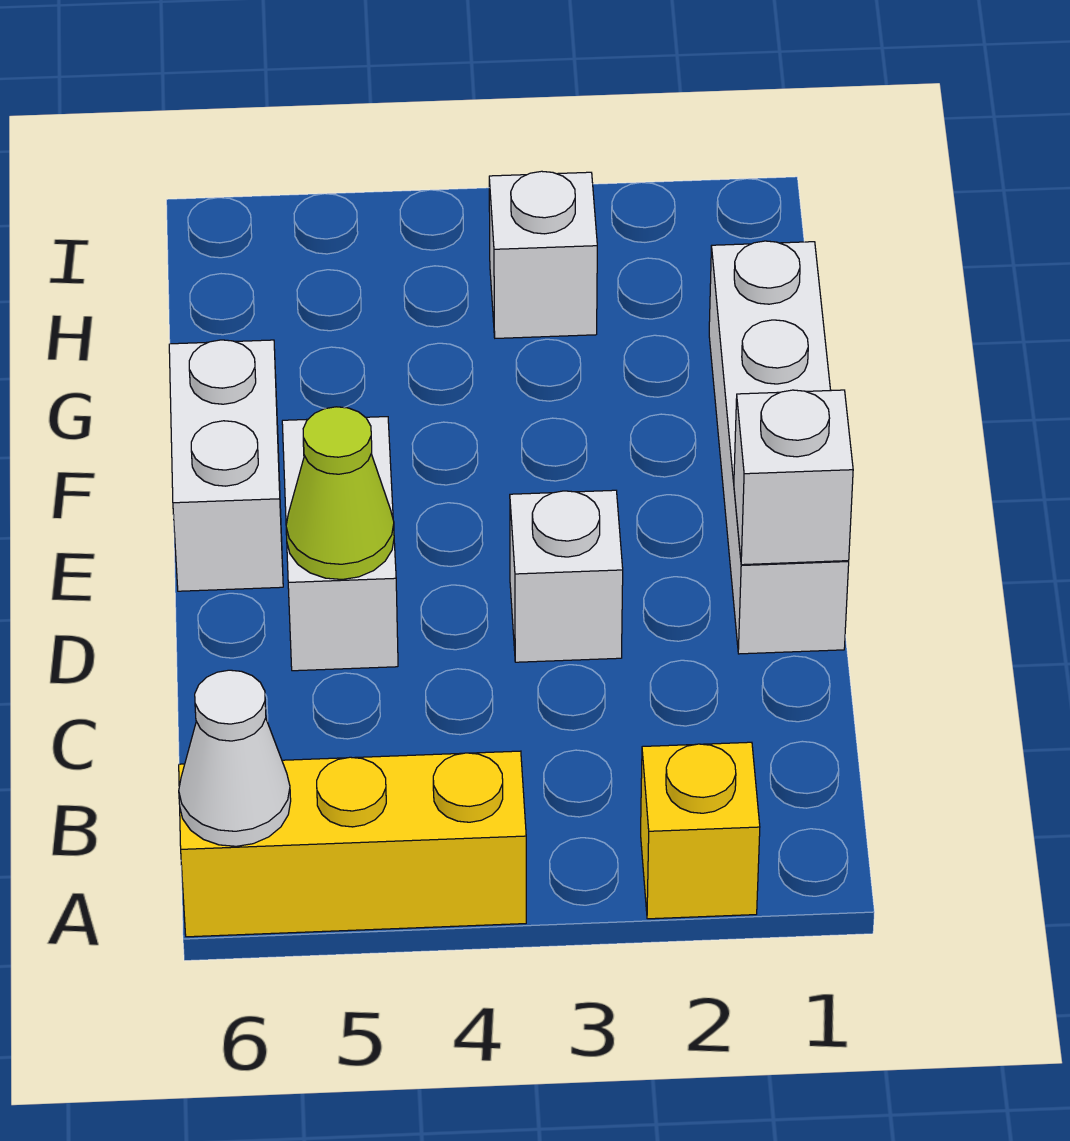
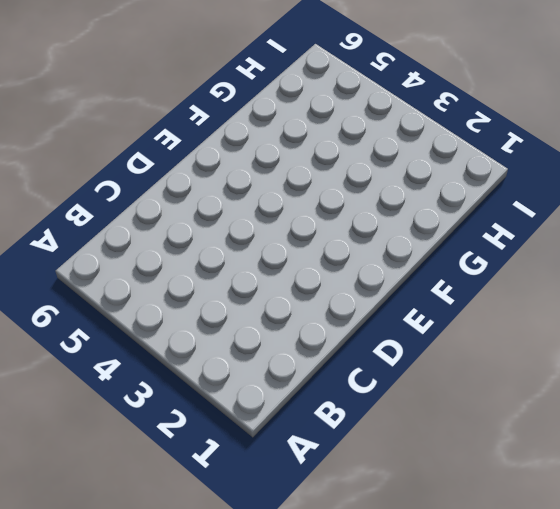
none -> yellow 1x1 brick [641,742,760,919]
none -> yellow 1x3 brick [179,751,526,937]

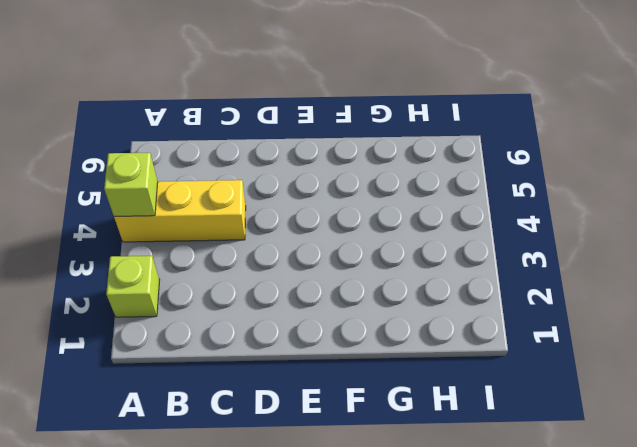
lime 1x1 brick [106,256,159,317] -> yellow 1x1 brick [641,742,760,919]
yellow 1x3 brick [114,180,246,242] -> yellow 1x3 brick turned to [179,751,526,937]
lime 1x1 brick [104,153,158,217] -> none
none -> white 1x4 brick [709,241,849,654]
none -> white 1x1 brick [510,490,623,662]

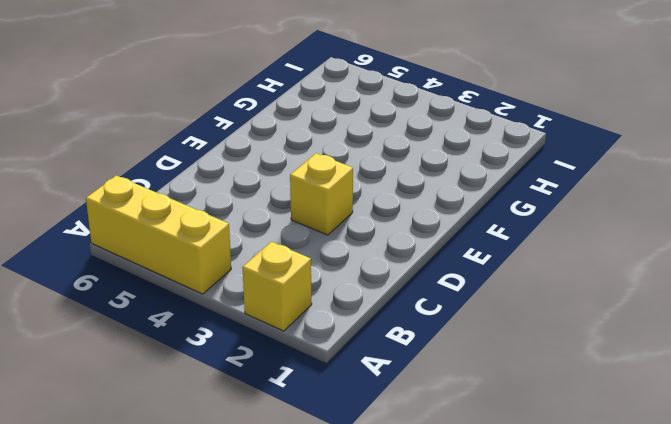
yellow 1x1 brick [290,153,353,235] -> white 1x1 brick [510,490,623,662]
none -> white 1x4 brick [709,241,849,654]
none -> white 1x2 brick [282,417,398,671]

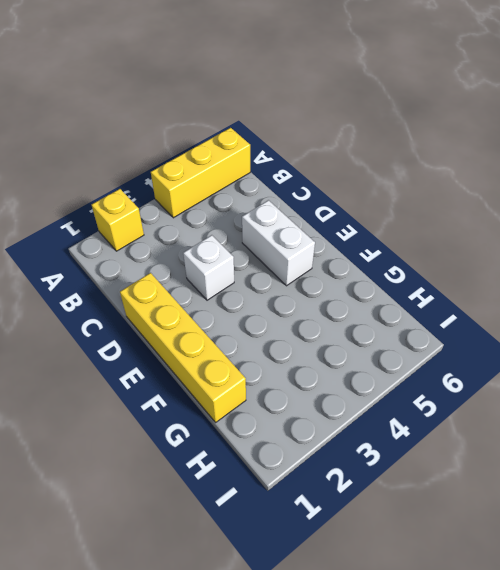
yellow 1x4 brick [120,273,246,422] -> white 1x4 brick [709,241,849,654]
none -> white 1x2 brick [169,340,283,591]
none -> white 1x1 brick [489,171,597,338]

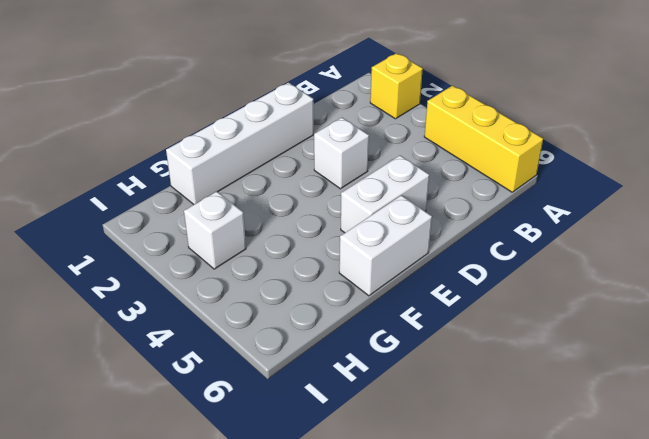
none -> white 1x1 cone [179,670,291,846]
none -> white 1x1 brick [734,390,853,565]

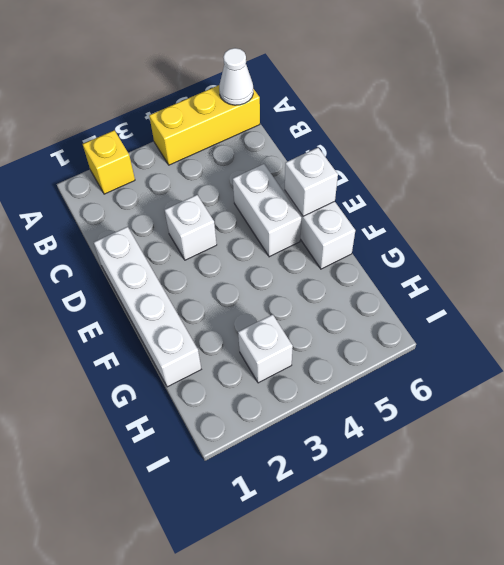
white 1x1 brick [285,148,338,216] -> white 1x1 brick moved to [734,390,853,565]
none -> lime 1x1 cone [286,407,394,579]

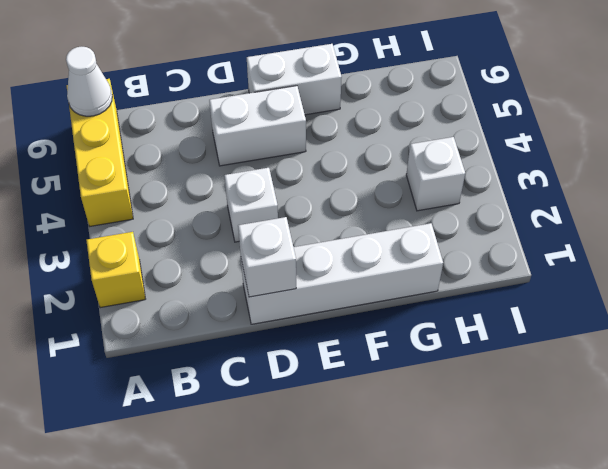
none -> lime 1x1 cone [286,407,394,579]

